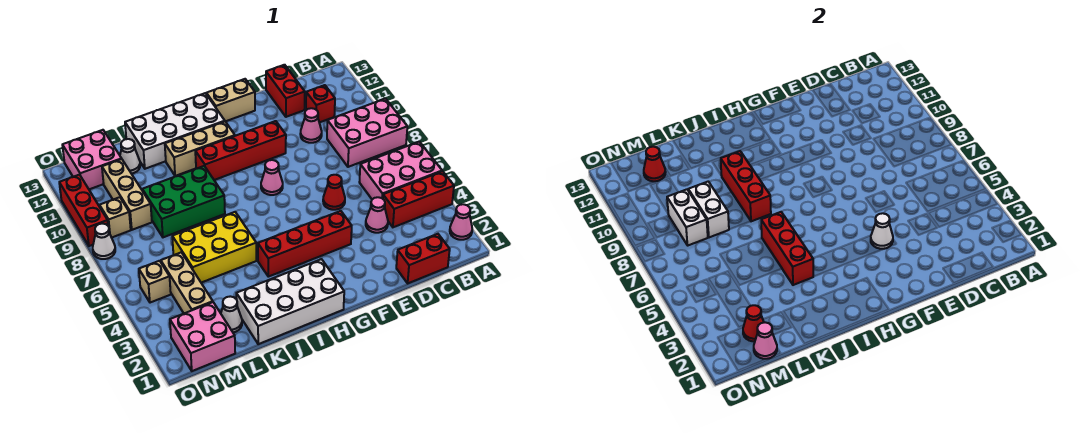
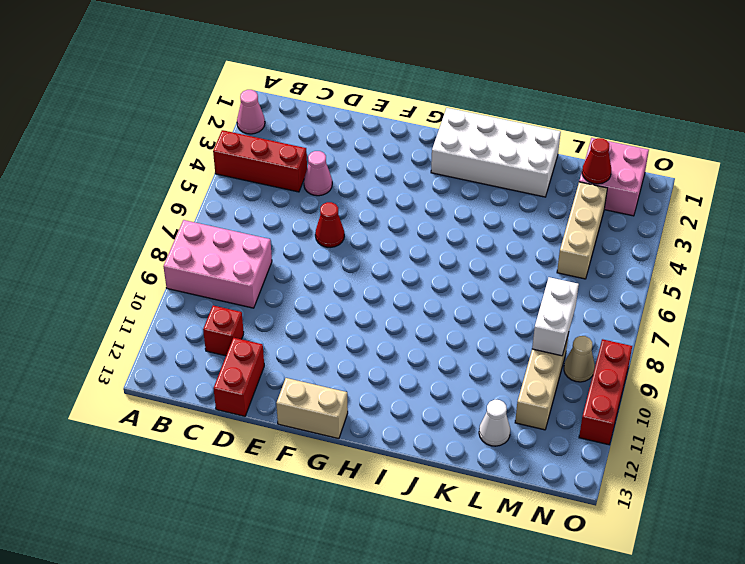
tan 1x1 cone [564,336,595,382] -> tan 1x1 brick [100,197,131,238]
none -> pink 2x3 brick [359,142,442,199]
none -> red 1x2 brick [396,234,450,283]
none -> pink 1x1 cone [300,108,322,143]
none -> red 1x4 brick [258,211,352,277]

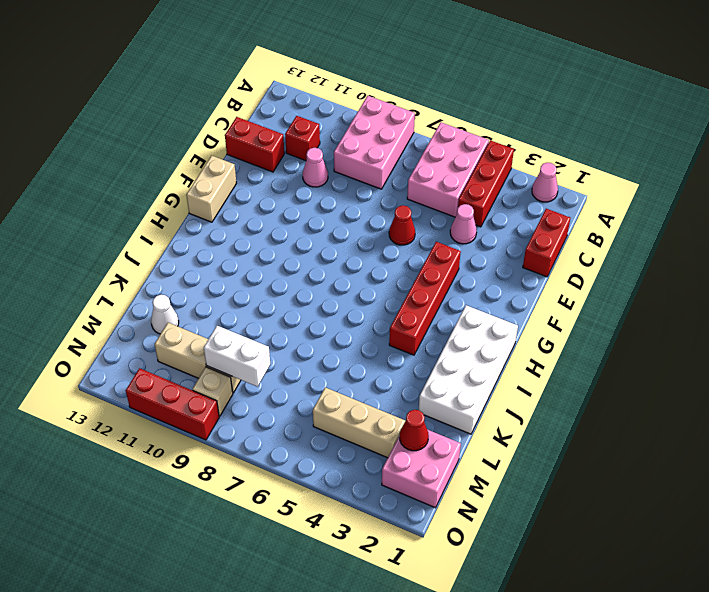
none -> red 1x4 brick [195,121,286,180]
none -> pink 1x1 cone [261,160,283,195]
none -> tan 1x3 brick [165,122,235,176]
none -> white 2x4 brick [125,93,225,169]

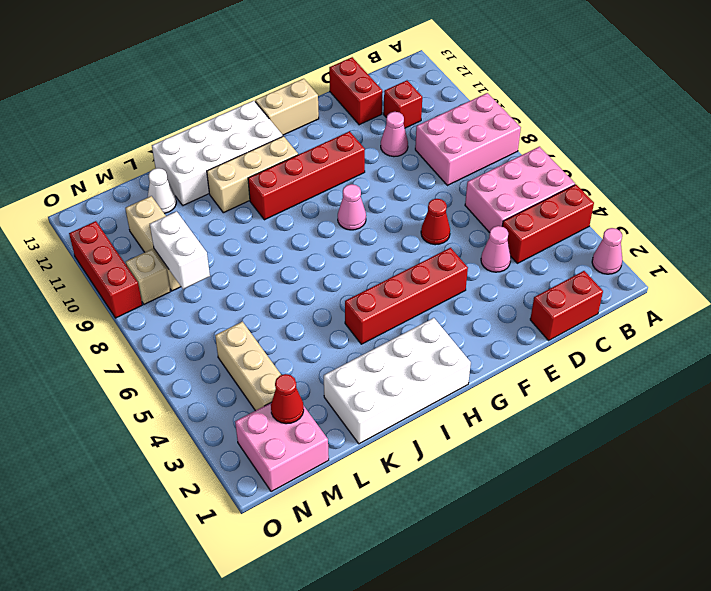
none -> yellow 2x3 brick [172,212,256,283]
none -> green 2x3 brick [142,166,225,237]
none -> white 1x1 cone [221,296,242,332]
none -> pink 2x2 brick [62,130,122,189]

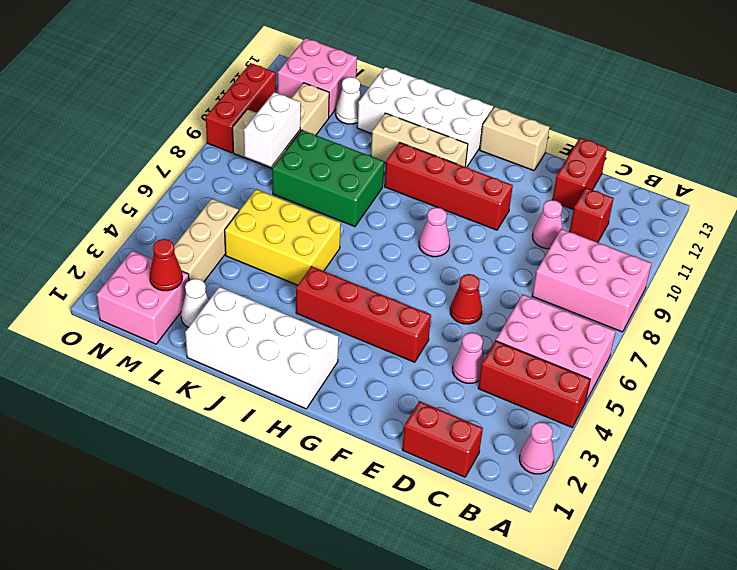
none -> tan 1x1 brick [139,261,171,303]
none -> white 1x1 cone [93,224,115,259]
none -> white 1x1 cone [871,213,893,249]
none -> red 1x3 brick [761,212,813,285]

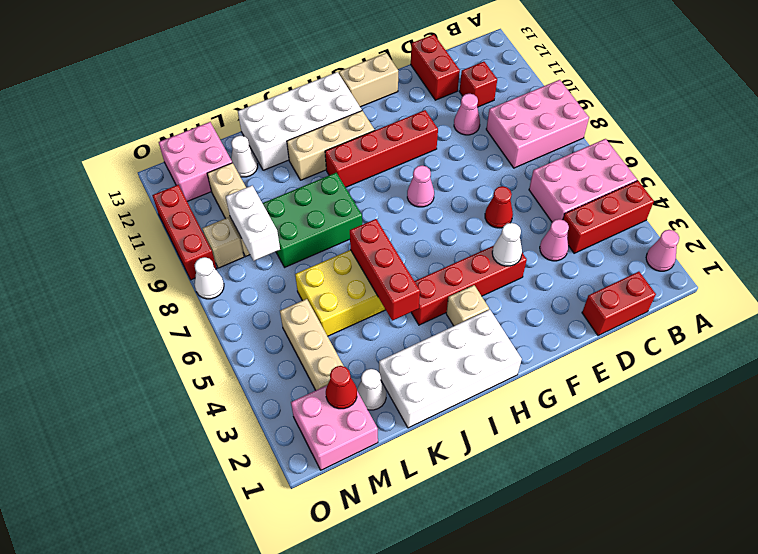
tan 1x1 brick [446,285,489,326] -> tan 1x1 brick moved to [139,261,171,303]
none -> red 1x3 brick [721,151,771,221]
none -> white 1x2 brick [688,182,729,237]
none -> pink 1x1 cone [754,322,777,359]
none -> red 1x1 cone [644,147,666,181]

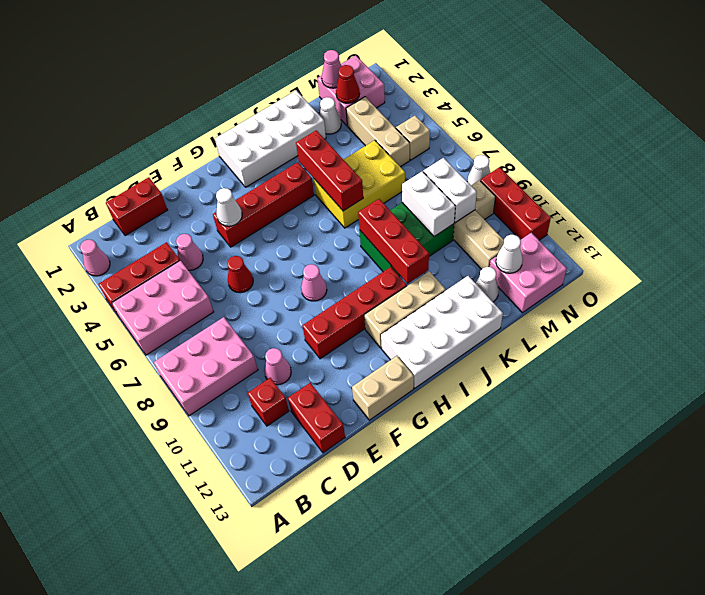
white 1x1 cone [496,235,523,273] -> red 1x1 cone [644,147,666,181]

